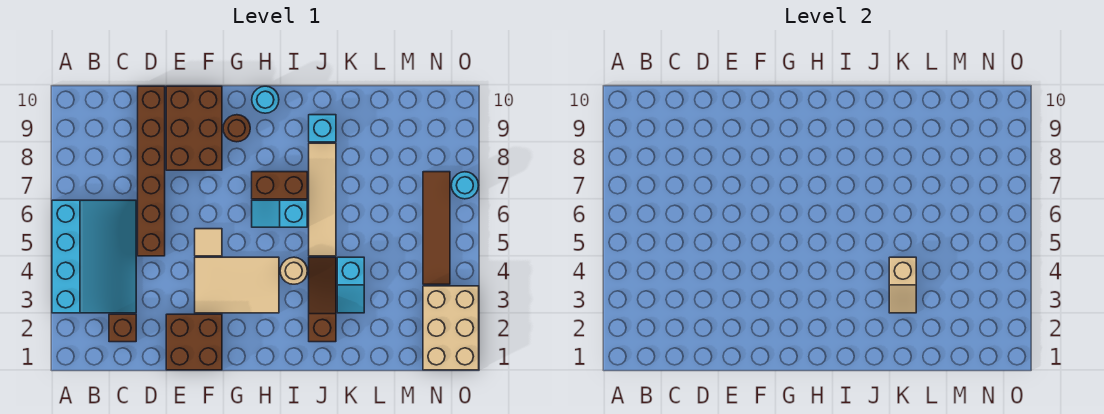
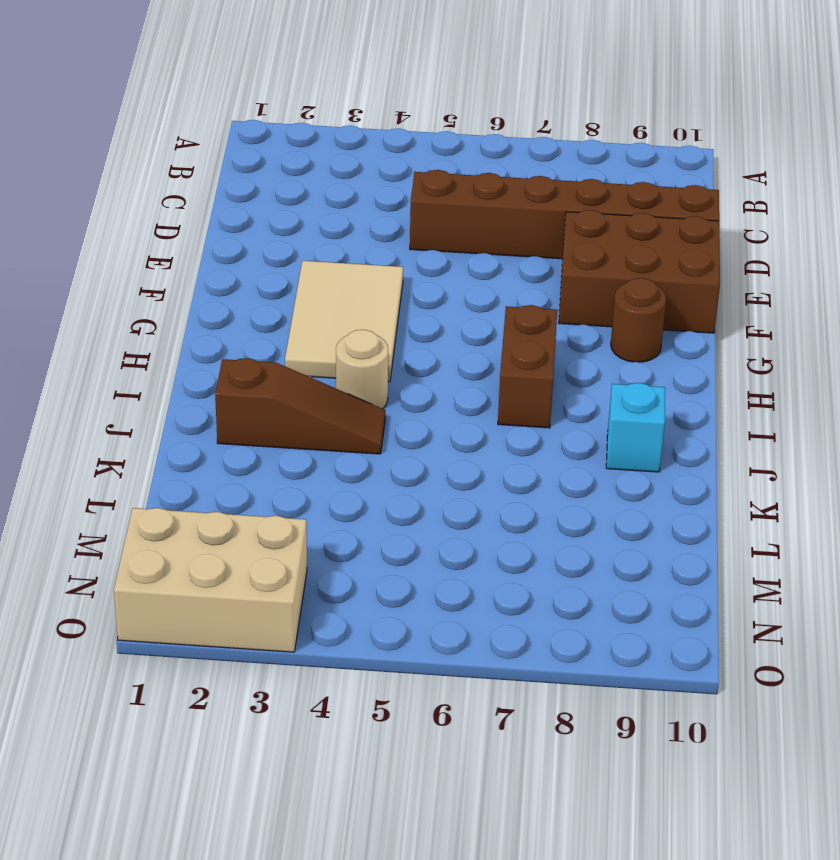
none -> cyan 3x4 slope [52,200,136,313]
none -> brown 1x1 brick [109,314,136,342]
none -> brown 2x2 brick [166,314,222,370]

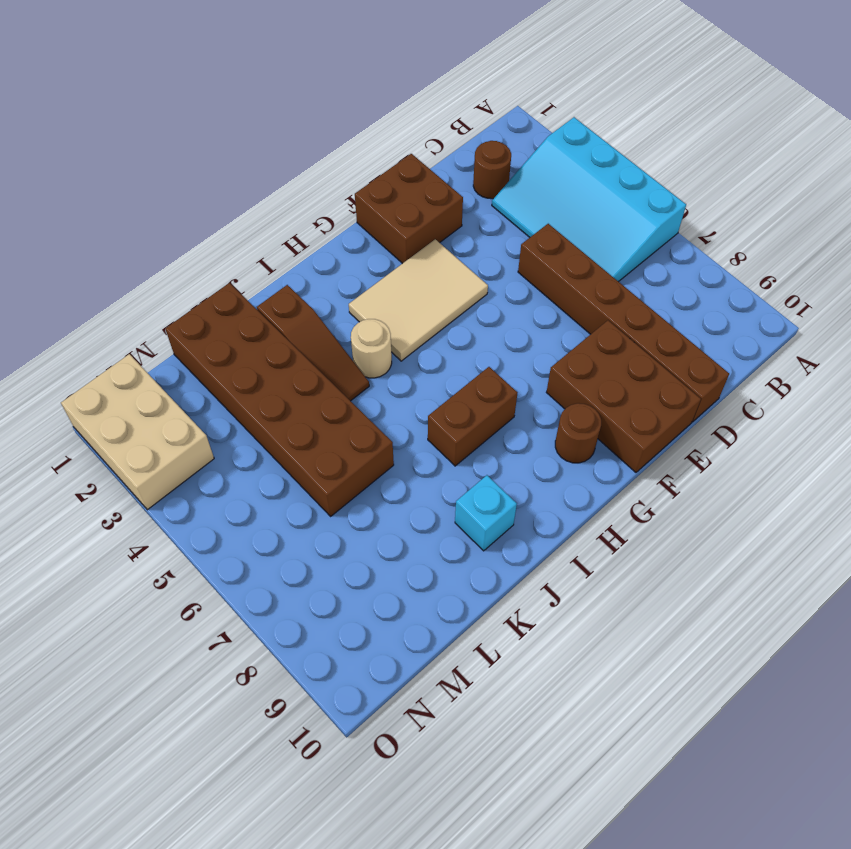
brown 1x1 round brick [473,141,511,199] -> brown 1x1 brick [109,314,136,342]
brown 2x6 brick [165,283,394,516] -> cyan 1x2 slope [337,257,364,313]
none -> tan 1x1 tile [195,229,222,256]
none -> cyan 1x2 slope [252,200,307,227]
none -> cyan 1x1 round brick [252,86,279,113]

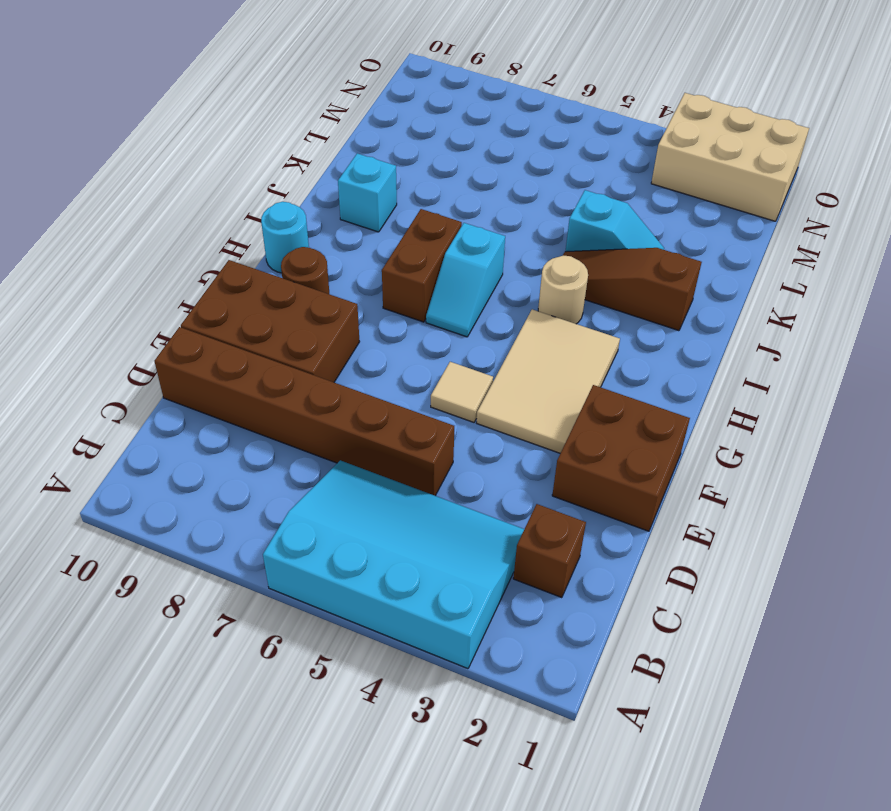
none -> tan 1x4 tile [309,143,336,256]
none -> brown 1x4 tile [423,172,450,284]
none -> cyan 1x1 round brick [451,172,479,199]

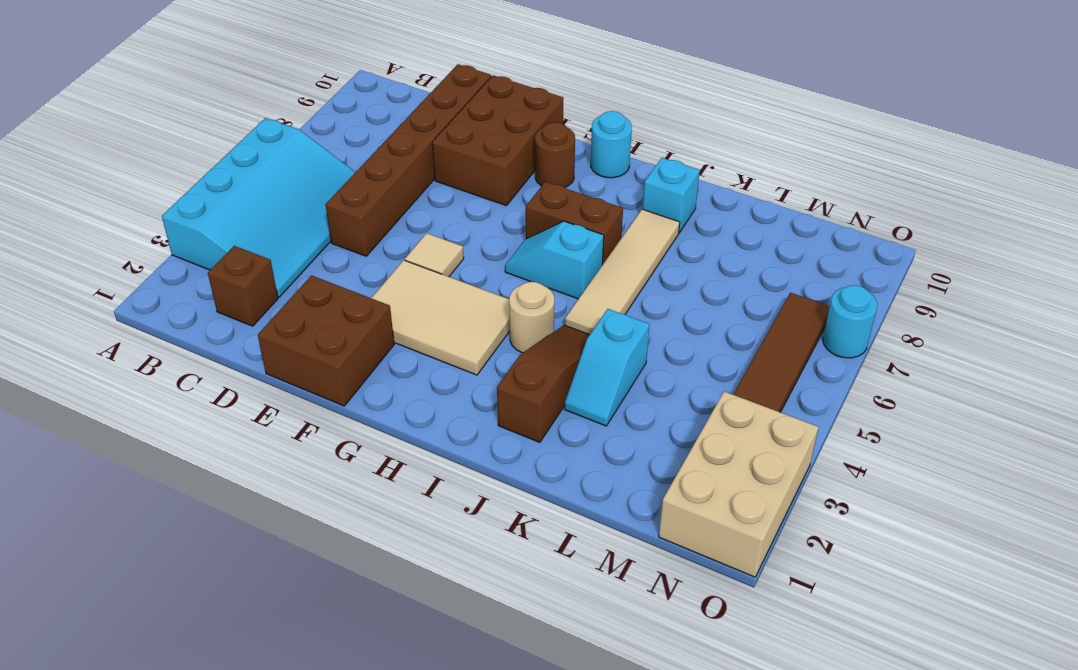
none -> tan 1x2 slope [889,257,916,313]

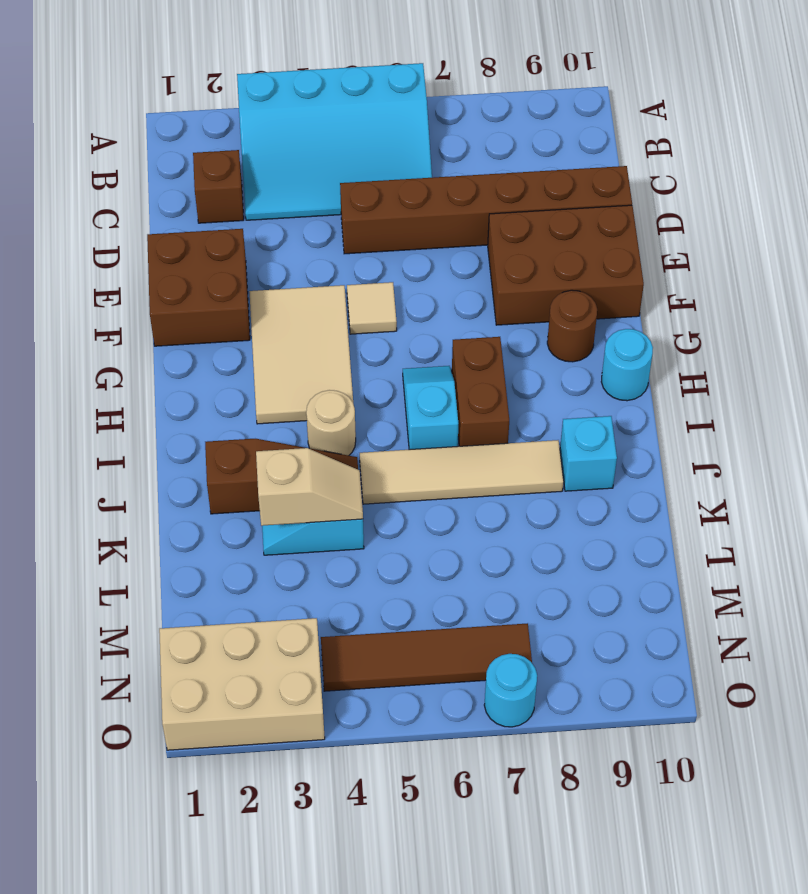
tan 1x2 slope [256,448,363,526] -> tan 1x2 slope turned to [889,257,916,313]

